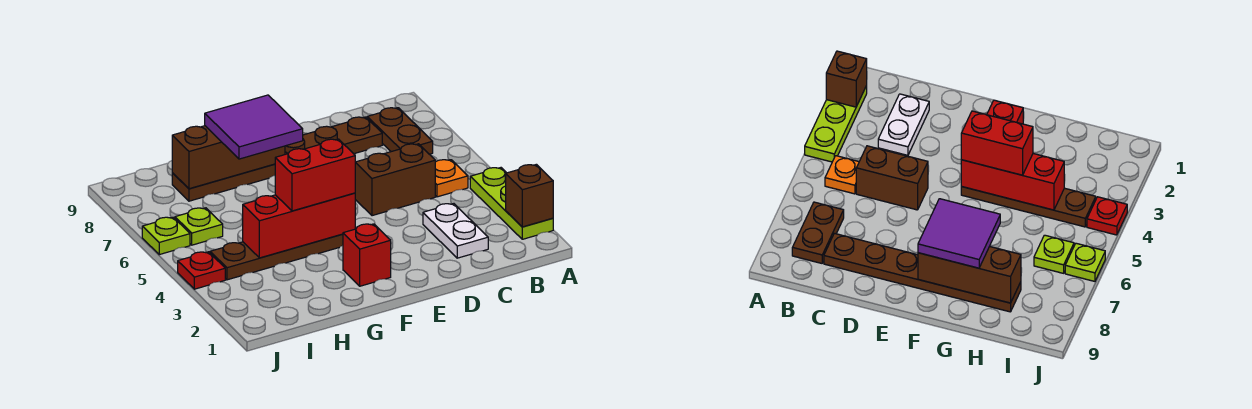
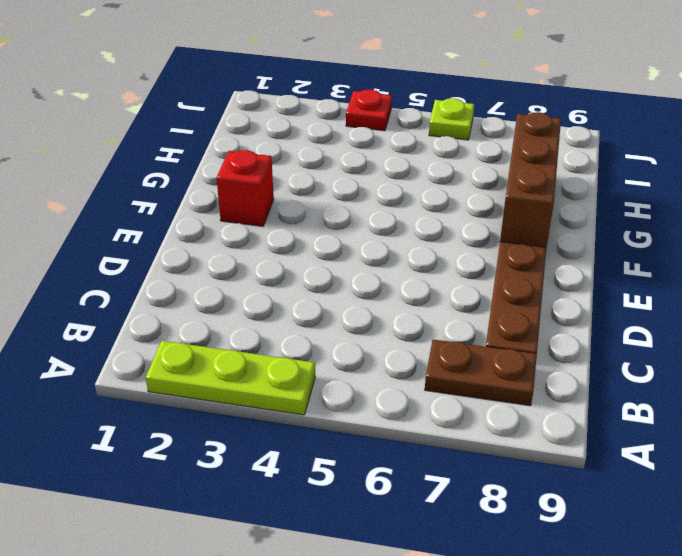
none -> orange 1x1 plate [435,160,468,197]
none -> white 1x2 plate [423,204,488,258]
none -> brown 1x2 brick [355,144,435,216]

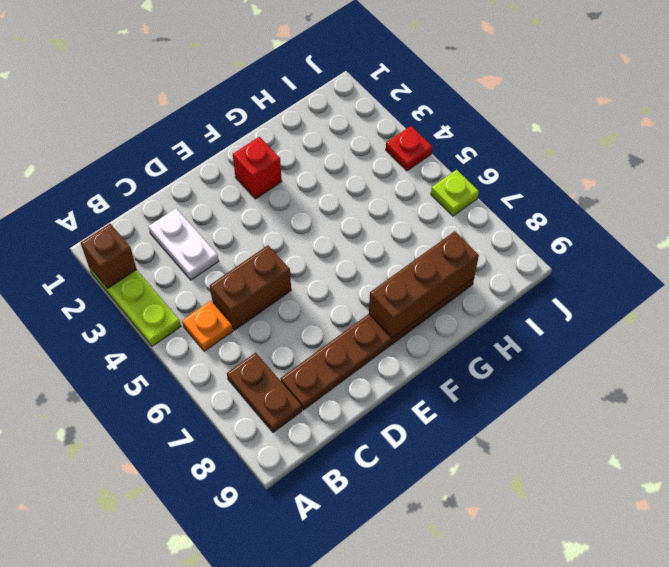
none -> brown 1x4 plate [210,234,343,280]
none -> lime 1x1 plate [175,208,223,245]
none -> red 1x3 brick [243,193,355,258]

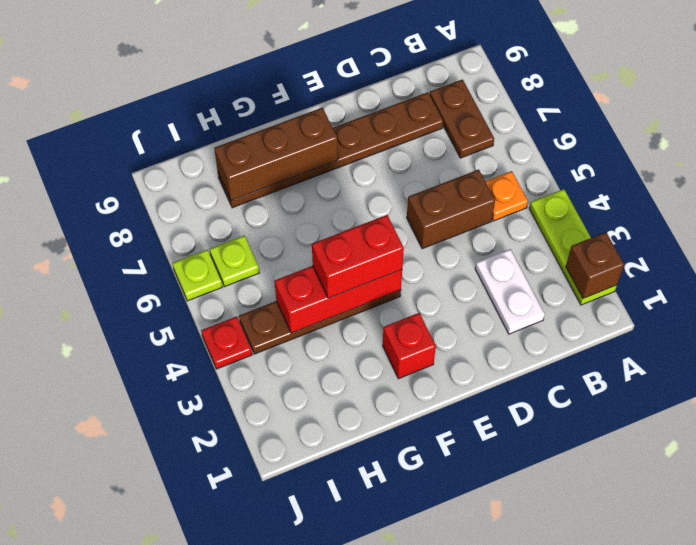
none -> purple 2x2 tile [205,95,303,159]

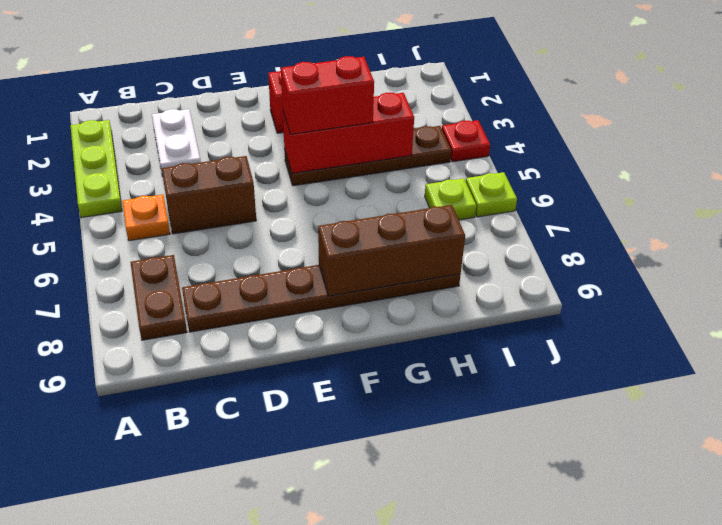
none -> brown 1x1 brick [506,164,553,227]
none -> purple 2x2 tile [205,95,303,159]

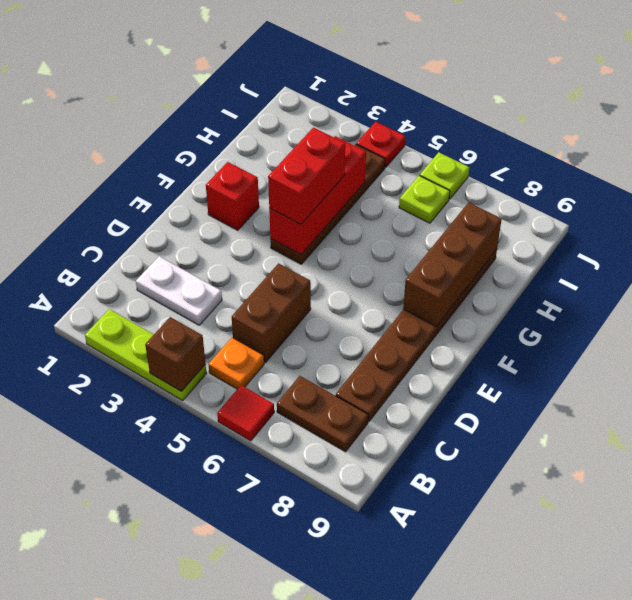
brown 1x1 brick [145,317,206,391] -> brown 1x1 brick moved to [506,164,553,227]
red 1x1 tile [217,385,274,441] -> none
none -> purple 2x2 tile [205,95,303,159]

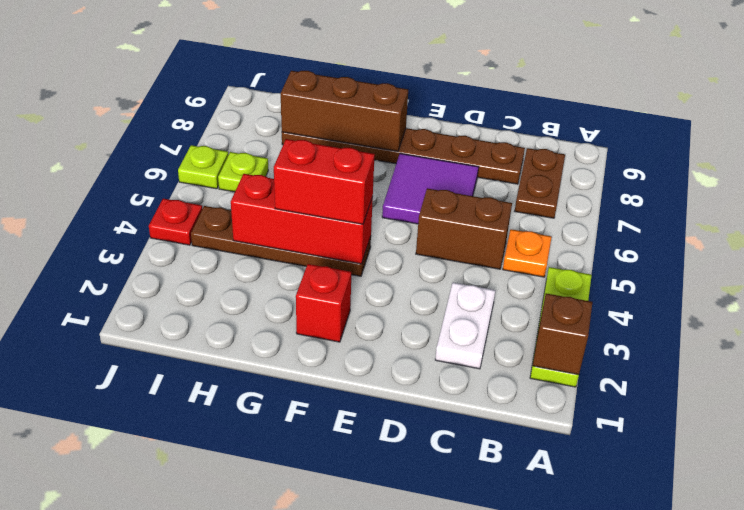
purple 2x2 tile [382,153,479,224] -> purple 2x2 tile moved to [205,95,303,159]

